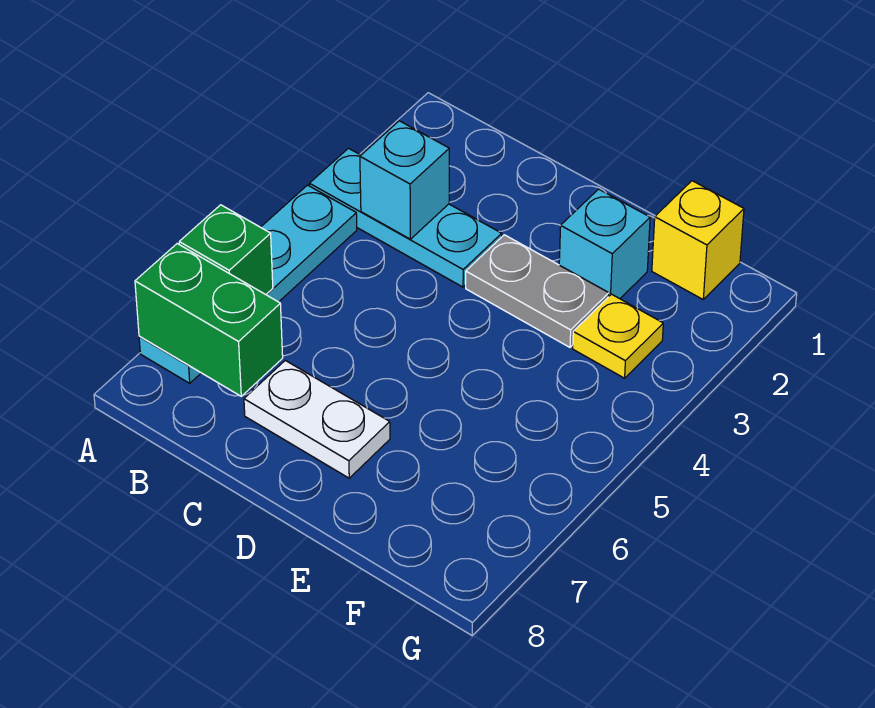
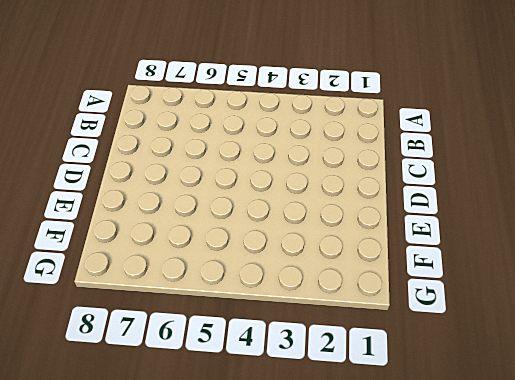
none -> cyan 1x3 plate [309,148,502,287]
none -> cyan 1x4 plate [139,185,357,383]

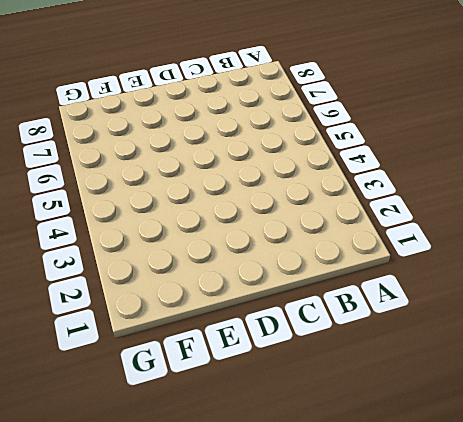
none -> cyan 1x3 plate [309,148,502,287]
none -> cyan 1x4 plate [139,185,357,383]

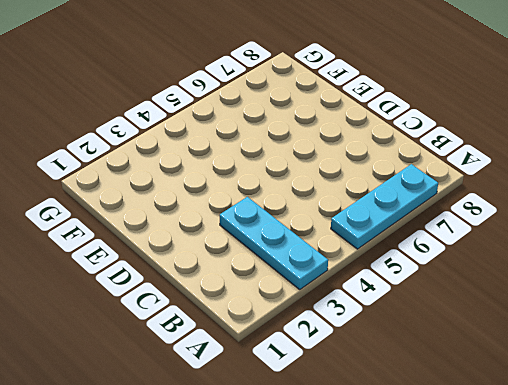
cyan 1x3 plate [331,164,438,249] -> cyan 1x4 plate [139,185,357,383]
none -> white 1x2 plate [244,361,390,478]
none -> grey 1x2 plate [466,235,609,347]

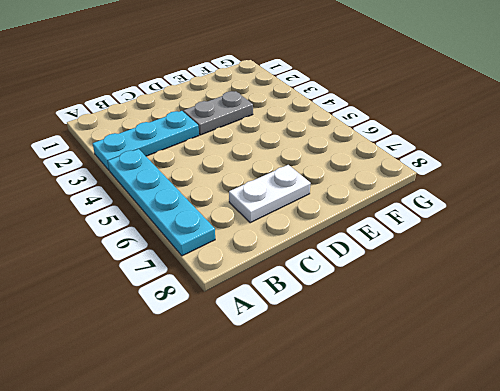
none -> cyan 1x1 brick [559,189,650,299]
none -> yellow 1x1 brick [652,181,744,299]

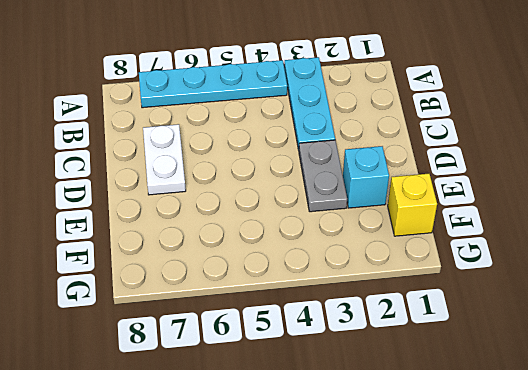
none -> yellow 1x1 plate [573,294,663,378]
none -> green 1x1 brick [179,205,273,295]

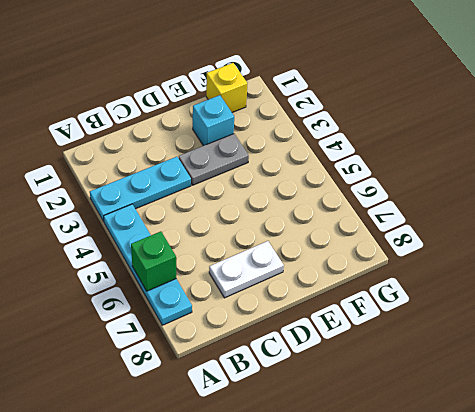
none -> yellow 1x1 plate [573,294,663,378]
none -> green 1x2 brick [135,244,283,396]

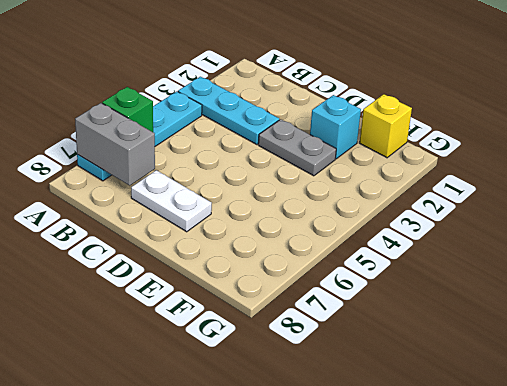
grey 1x2 brick [75,103,155,186] -> green 1x2 brick [135,244,283,396]
none -> yellow 1x1 plate [573,294,663,378]
none -> cyan 1x1 brick [360,121,449,239]

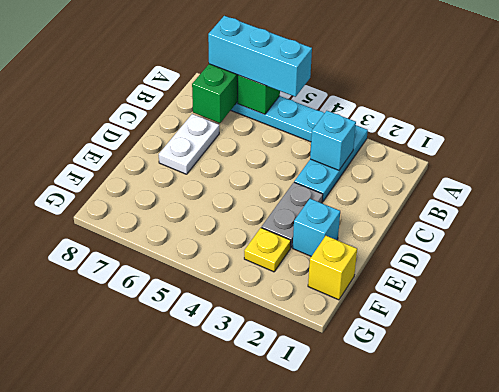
cyan 1x3 brick [208,16,312,97] -> none

